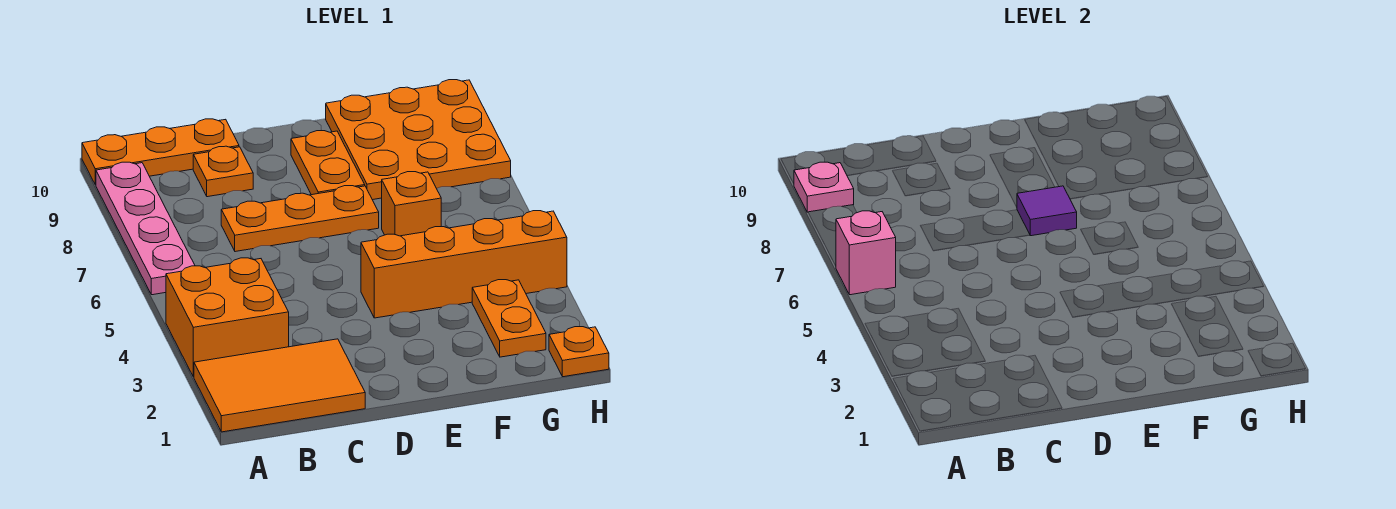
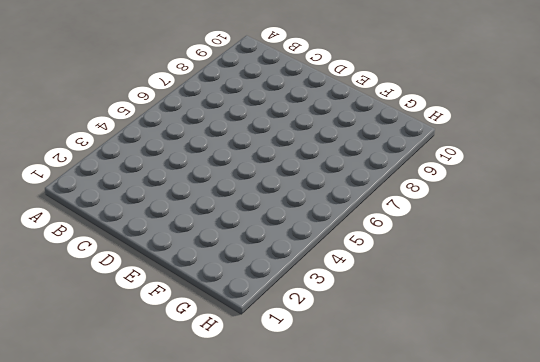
none -> orange 2x3 tile [194,339,365,432]
none -> orange 2x2 brick [166,258,289,377]
none -> pink 1x4 plate [96,162,195,295]

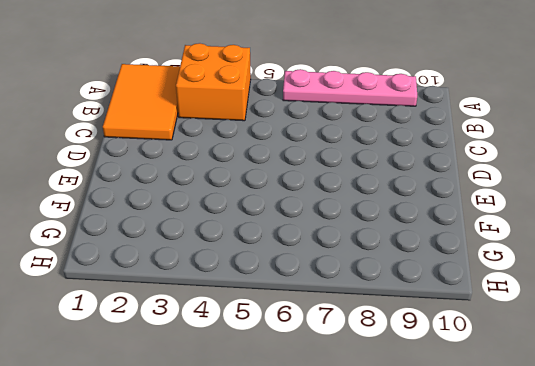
none -> orange 1x3 plate [82,119,239,185]
none -> orange 1x3 plate [221,186,379,252]
none -> orange 1x1 plate [193,146,253,197]

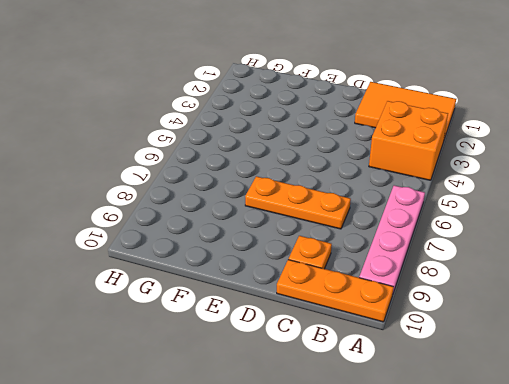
none -> orange 1x4 brick [361,211,567,318]
none -> orange 1x2 plate [291,130,365,195]
none -> orange 1x1 brick [382,172,441,236]

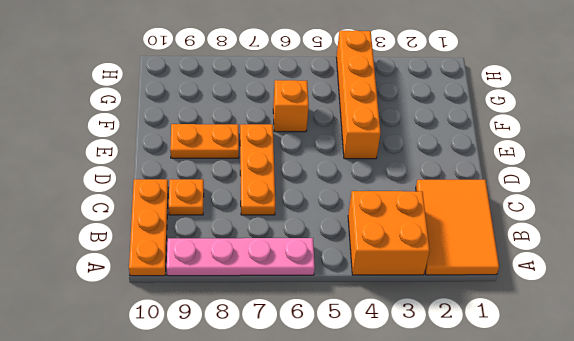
none -> orange 3x3 plate [326,80,511,200]
none -> orange 1x2 plate [472,280,546,357]
none -> orange 1x1 plate [549,327,609,377]

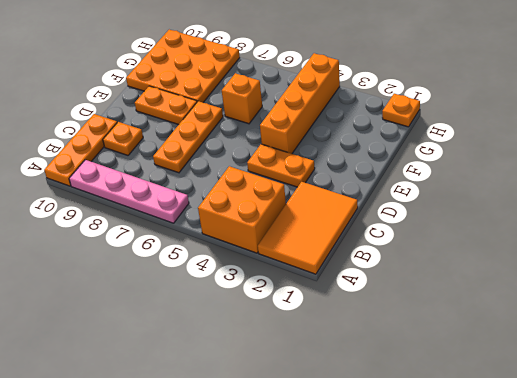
orange 1x2 plate [247,144,315,187] -> orange 1x2 plate moved to [472,280,546,357]
none -> pink 1x1 brick [836,211,896,295]
none -> pink 1x1 plate [794,162,854,212]
none -> purple 1x1 tile [1017,186,1077,236]

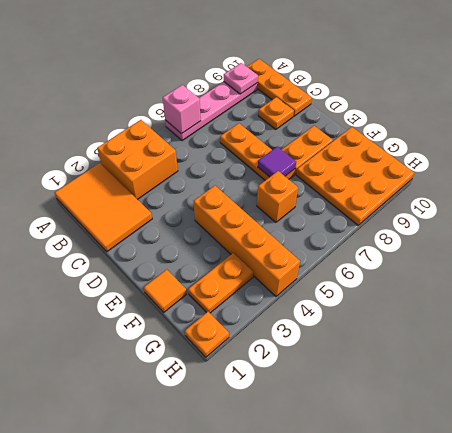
orange 1x1 tile [144,269,187,312] -> none

